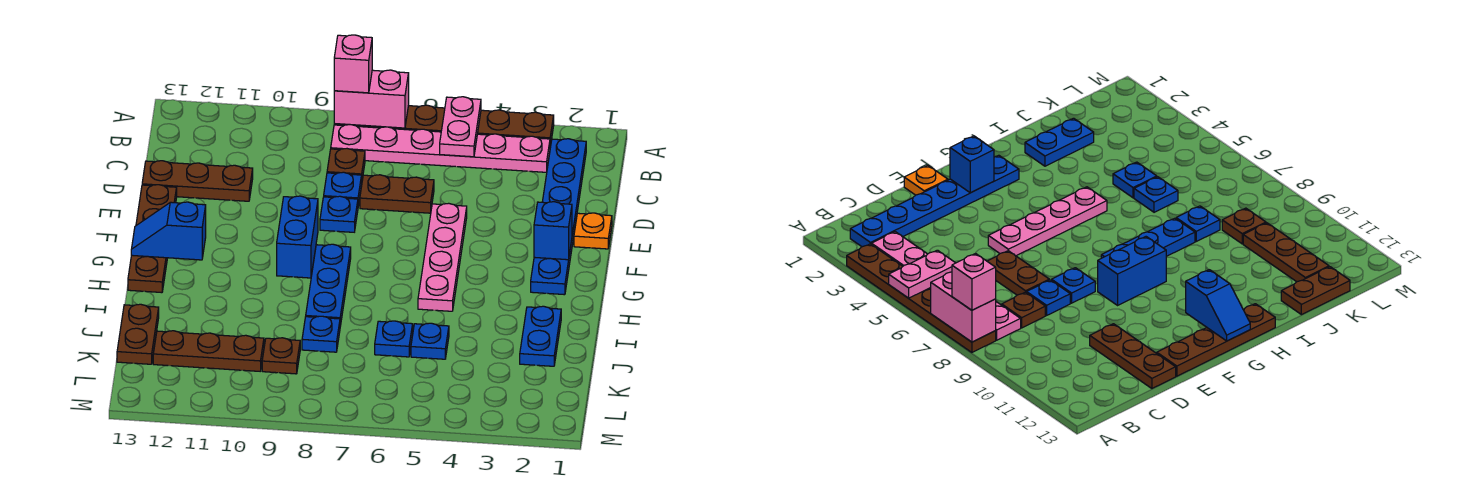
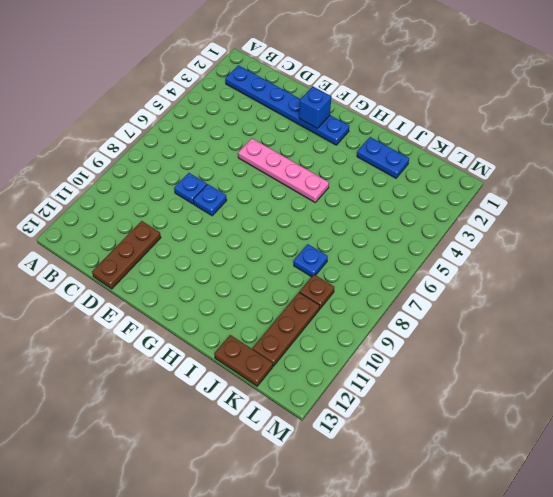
none -> brown 1x6 plate [334,105,554,146]
none -> pink 1x6 plate [331,125,550,172]
none -> brown 1x1 plate [327,149,365,179]

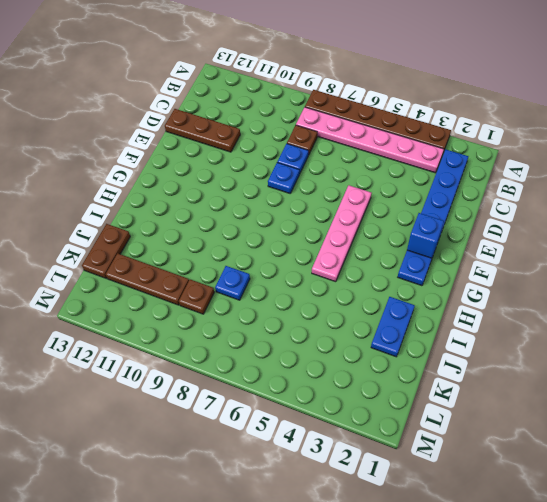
none -> brown 1x2 plate [360,175,434,213]
none -> orange 1x1 plate [574,213,612,249]
none -> brown 1x4 plate [128,185,177,293]

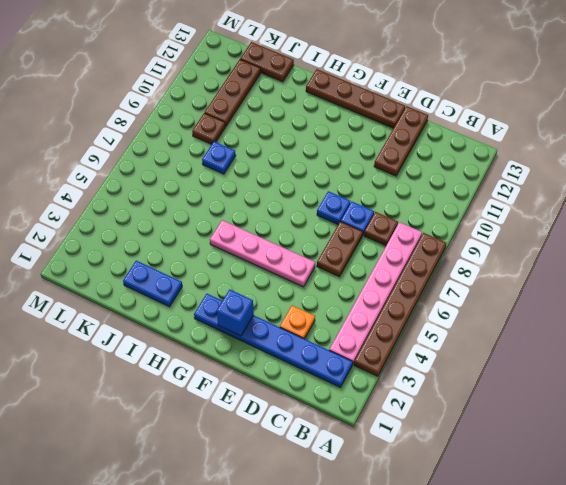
orange 1x1 plate [280,306,315,339] -> orange 1x1 plate moved to [574,213,612,249]
none -> blue 1x2 brick [277,196,318,278]
none -> blue 1x3 plate [306,244,351,326]
none -> blue 1x1 plate [411,323,449,359]

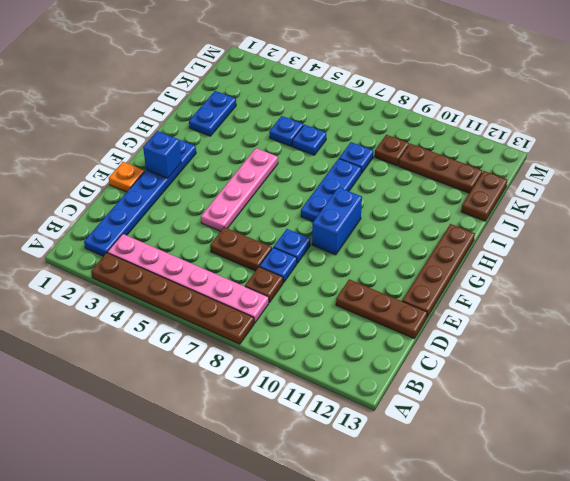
none -> pink 1x2 plate [440,97,481,157]
none -> pink 1x2 brick [334,70,409,128]
none -> blue 1x2 slope [131,202,206,260]

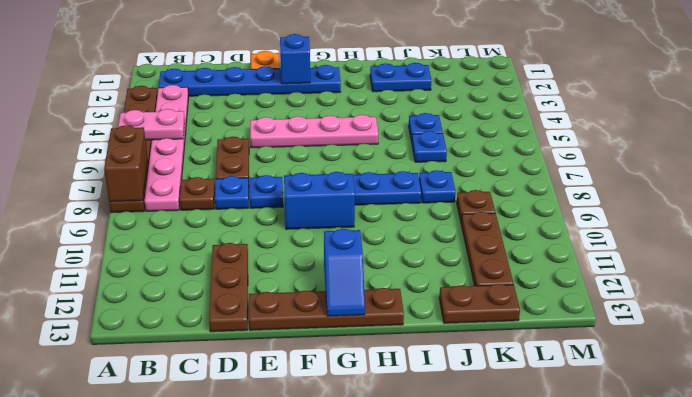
brown 1x2 brick [104,125,148,202] -> pink 1x2 brick [334,70,409,128]
none -> pink 1x1 brick [334,35,372,93]

